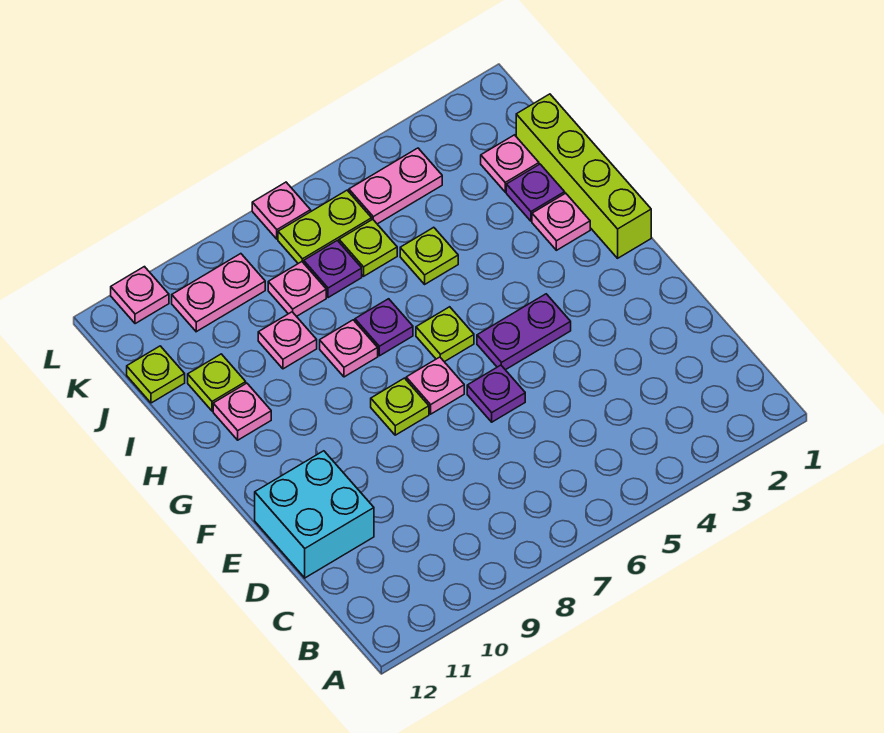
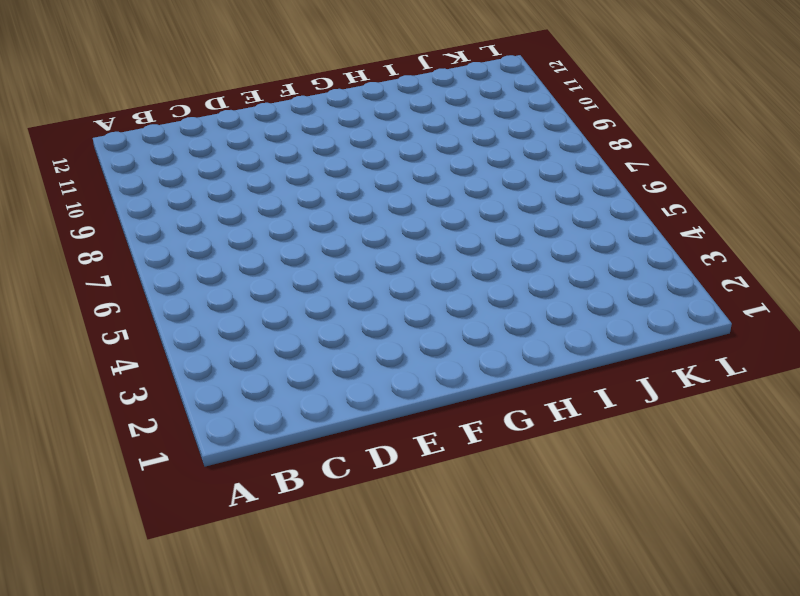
none -> cyan 2x2 brick [255,451,374,578]
none -> purple 1x1 plate [467,365,525,422]
none -> purple 1x2 plate [477,294,571,370]

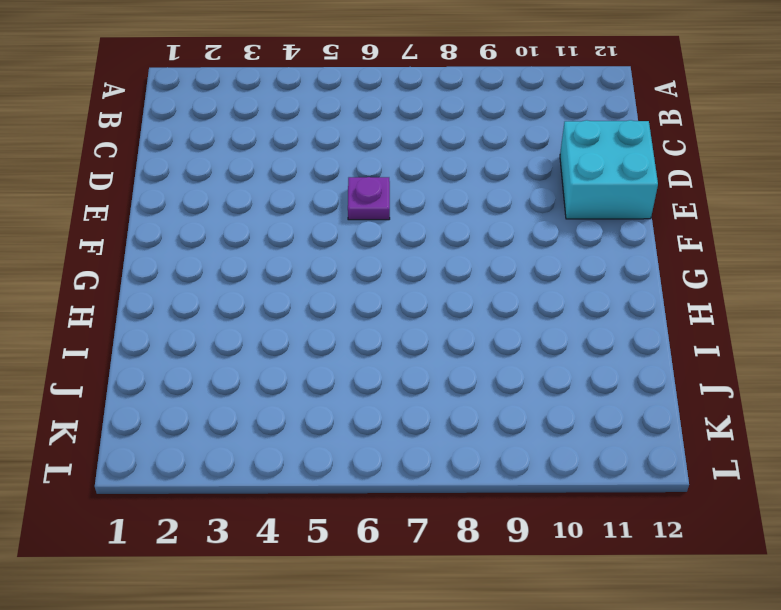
none -> purple 1x2 plate [477,294,571,370]
none -> pink 1x1 plate [406,357,464,414]
none -> lime 1x1 plate [371,378,429,435]

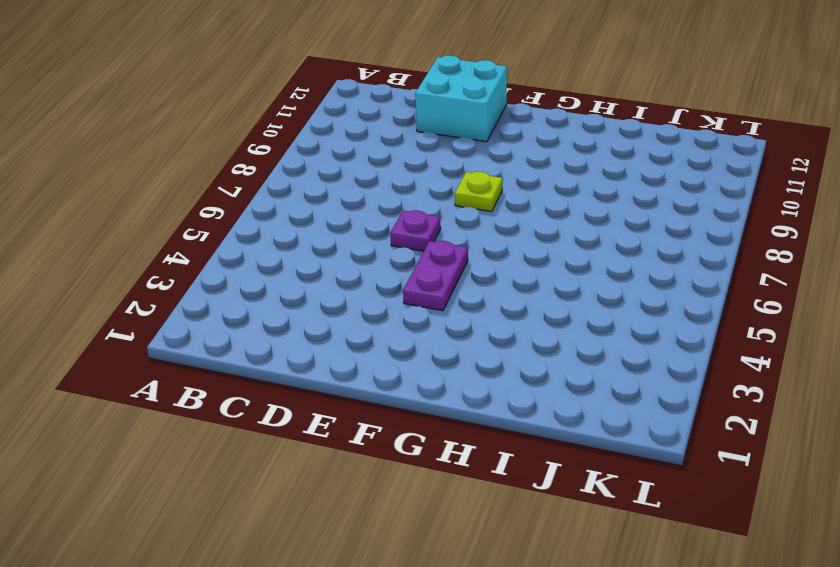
none -> pink 1x1 plate [406,357,464,414]
none -> lime 1x4 brick [516,94,651,258]
none -> lime 1x1 plate [416,307,474,362]

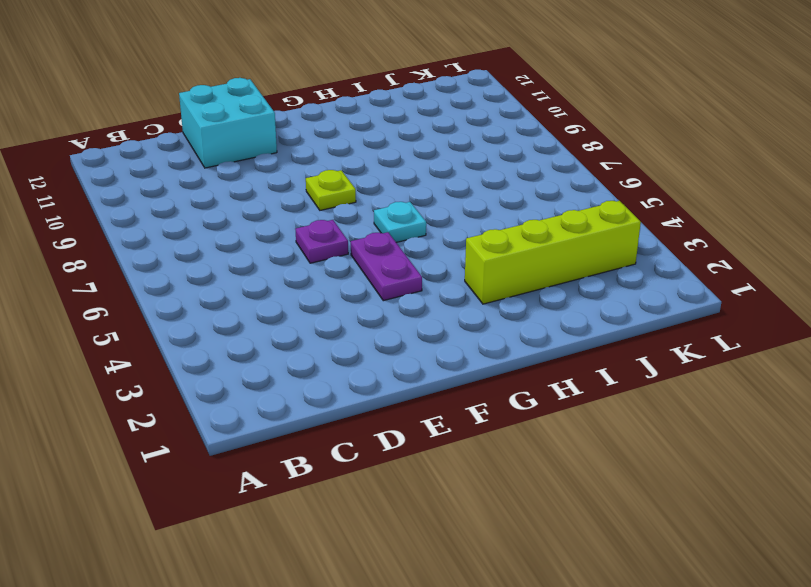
cyan 1x1 plate [374,202,426,242] -> lime 1x1 plate [416,307,474,362]
lime 1x4 brick [465,201,641,304] -> lime 1x4 brick moved to [516,94,651,258]
none -> pink 1x1 plate [406,357,464,414]
none -> pink 1x1 plate [532,193,590,250]
none -> purple 1x1 plate [355,299,413,356]

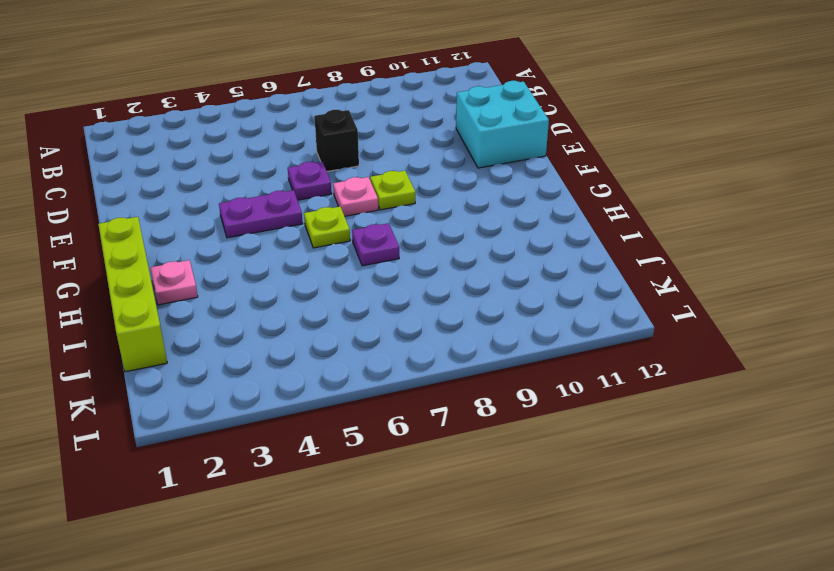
black 1x1 brick [314,110,359,171] -> none
none -> pink 1x1 plate [320,320,378,377]
none -> pink 1x1 plate [213,383,271,440]
none -> purple 1x1 plate [506,164,565,221]

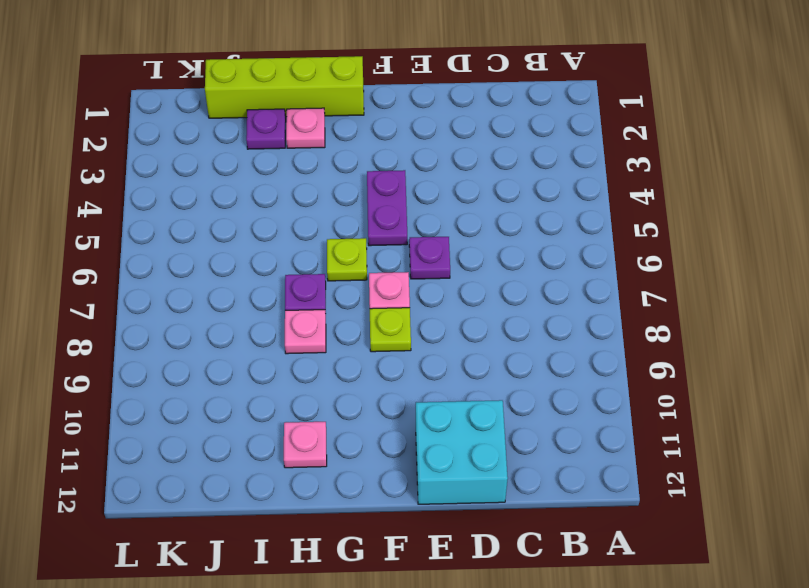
none -> lime 1x1 plate [400,227,458,284]
none -> pink 1x1 plate [258,312,317,369]
none -> lime 1x1 plate [188,354,246,411]

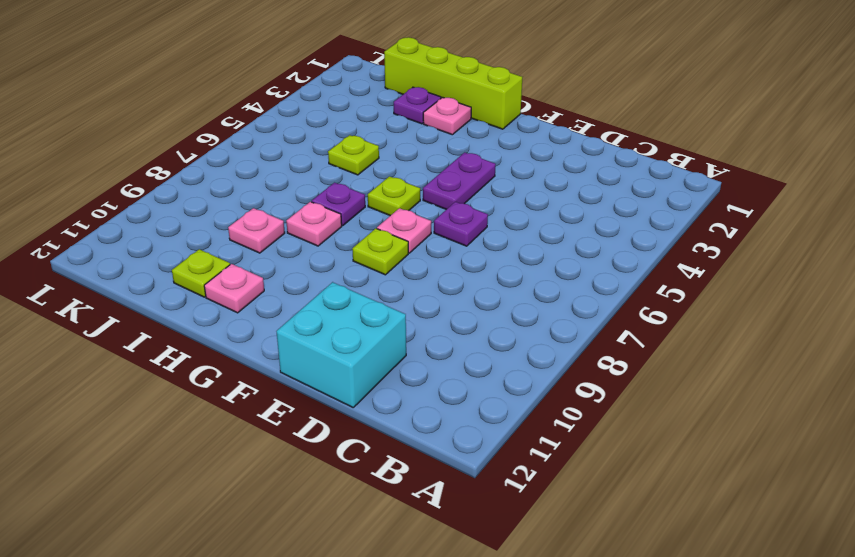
none -> pink 1x1 plate [481,135,539,192]
none -> lime 1x1 plate [339,219,397,276]
none -> purple 1x1 plate [304,240,362,298]

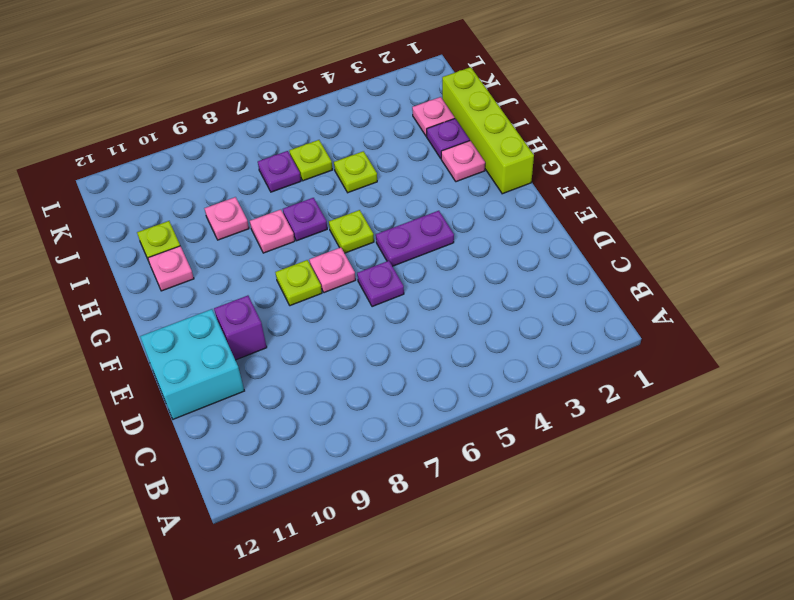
purple 1x1 brick [214,296,267,360] -> none
none -> pink 1x1 plate [268,262,326,316]
none -> lime 1x1 plate [127,346,185,403]
none -> pink 1x2 plate [349,148,442,224]

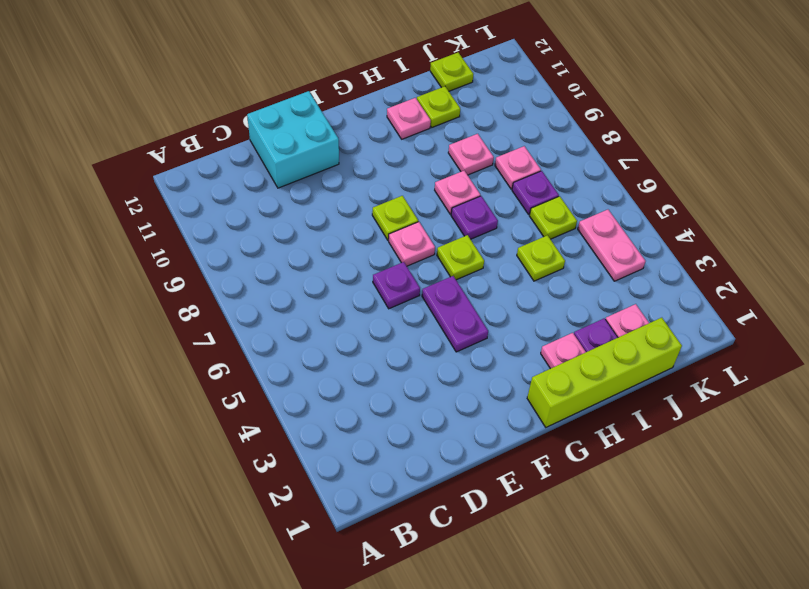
none -> lime 1x2 plate [278,190,372,263]
none -> pink 1x2 plate [172,254,265,332]
none -> pink 1x1 plate [252,182,311,239]

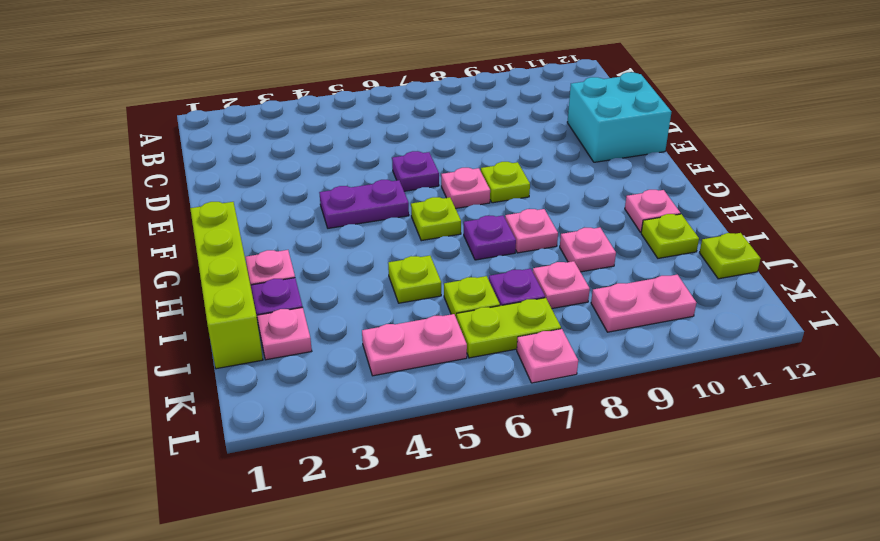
none -> pink 1x1 plate [111,267,169,324]

